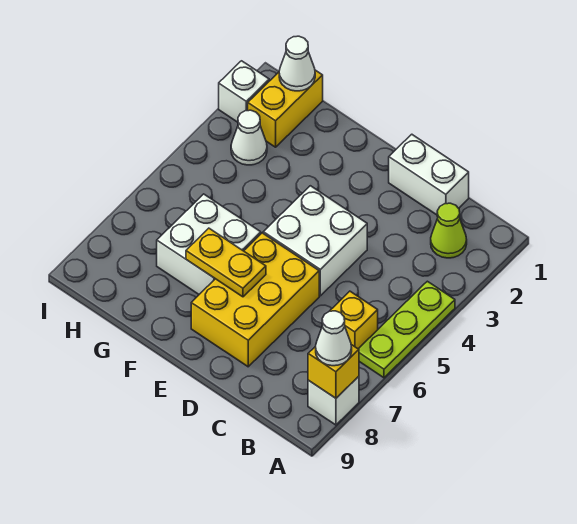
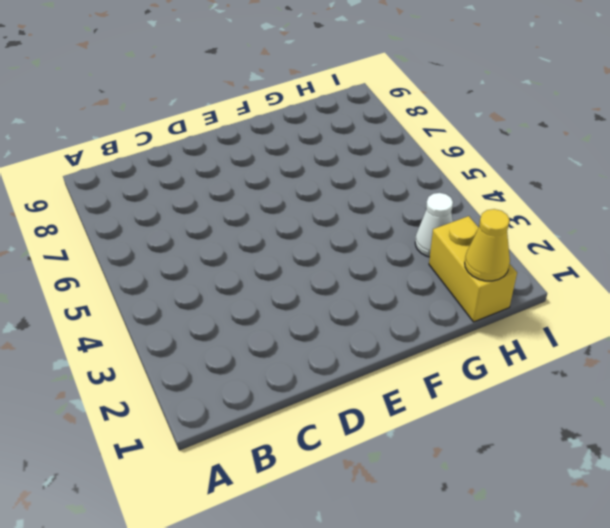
yellow 1x1 cone [465,209,510,281] -> white 1x1 cone [279,36,315,91]
none -> lime 1x3 plate [359,281,455,378]
none -> white 1x1 brick [308,376,359,425]
none -> lime 1x1 cone [431,203,467,258]

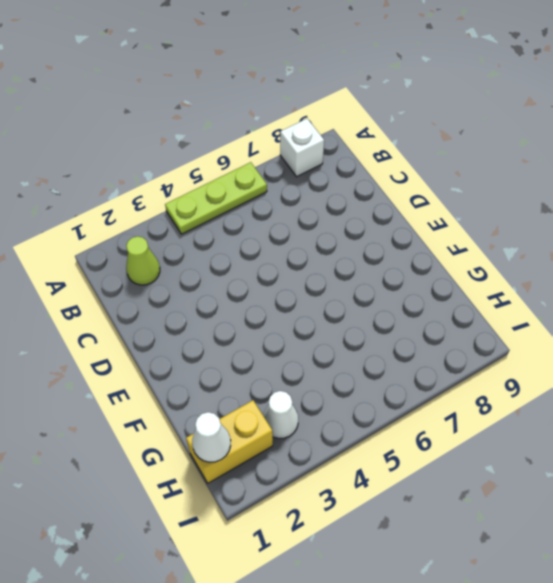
none -> yellow 1x1 brick [330,291,378,349]
none -> white 1x2 brick [389,134,469,215]
none -> white 2x2 brick [263,186,367,296]

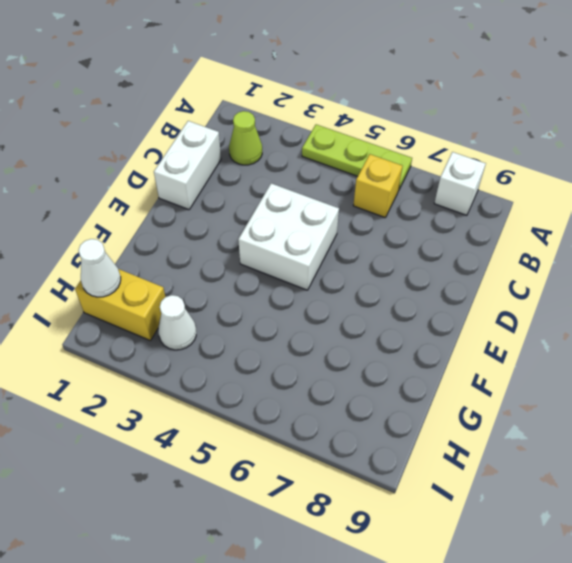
none -> yellow 2x3 brick [191,233,319,367]
none -> white 2x2 brick [157,194,261,294]
none -> white 1x1 brick [219,61,269,122]

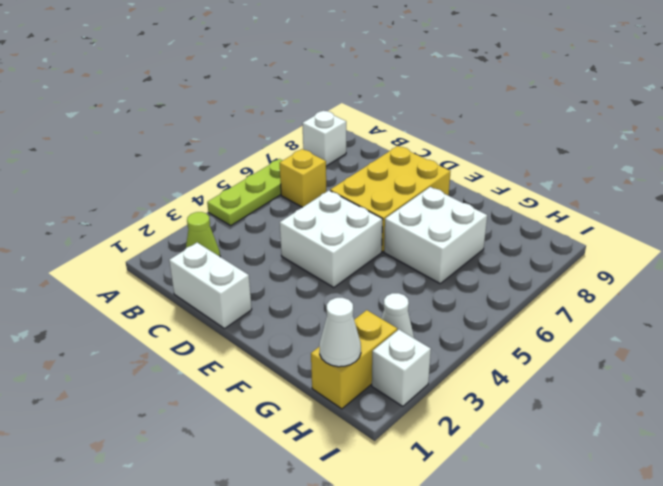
none -> yellow 1x1 brick [308,345,359,398]
none -> yellow 1x2 plate [186,228,266,297]
none -> white 1x1 cone [316,311,352,366]

